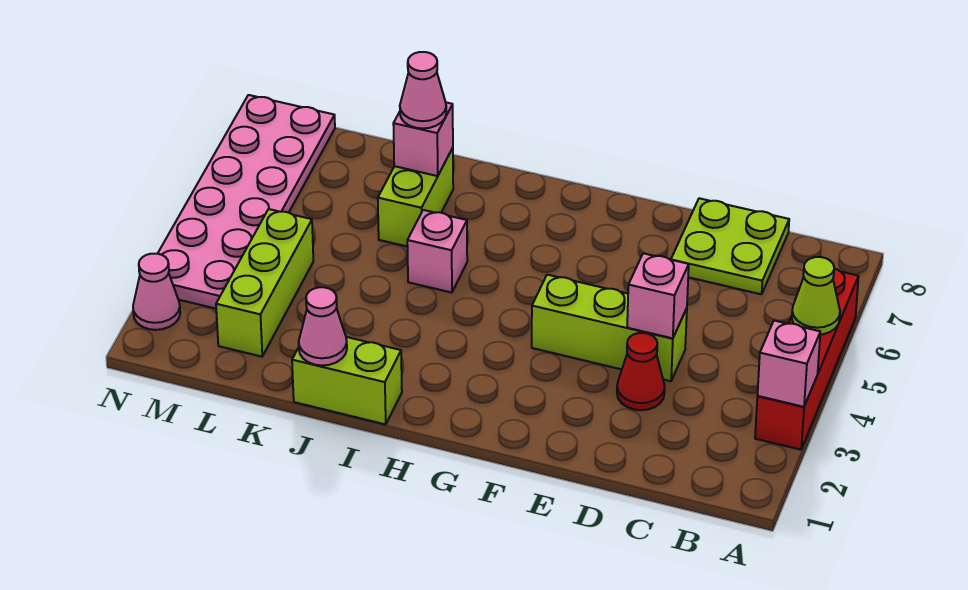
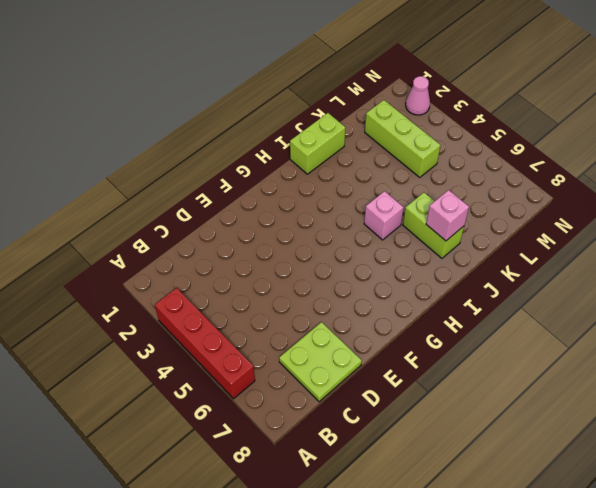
none -> red 1x1 cone [617,333,665,410]
none -> lime 1x3 brick [532,275,687,381]
none -> pink 2x6 plate [158,95,335,309]

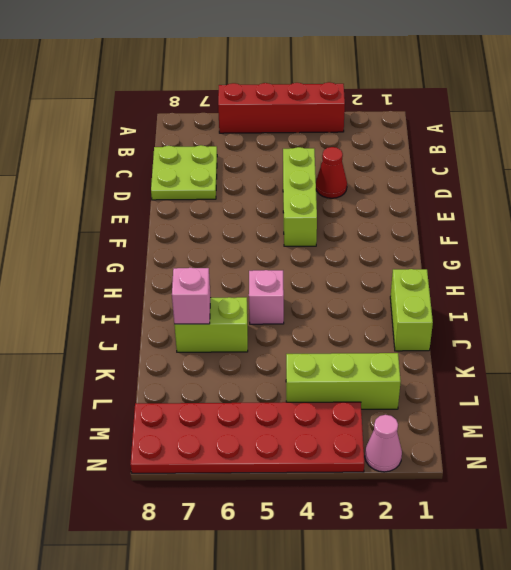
red 2x6 plate [130,402,364,473] -> pink 2x6 plate [158,95,335,309]
none -> pink 1x1 brick [757,321,820,407]
none -> lime 1x1 cone [792,257,840,334]
none -> pink 1x1 brick [627,253,689,338]

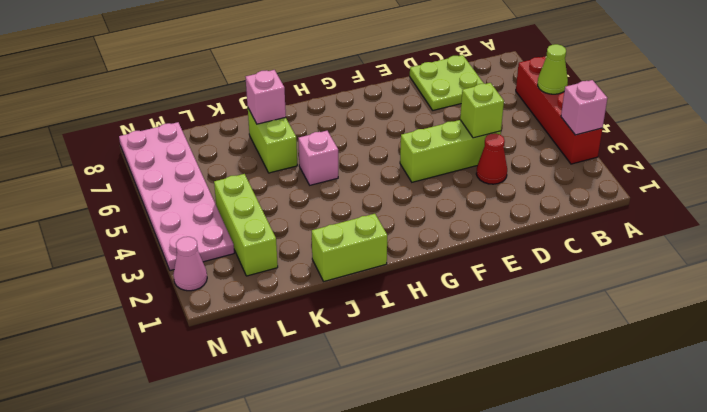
lime 1x1 brick [460,83,504,138] -> pink 1x1 brick [627,253,689,338]
none -> pink 1x1 cone [299,287,347,366]
none -> pink 1x1 cone [400,52,446,129]

